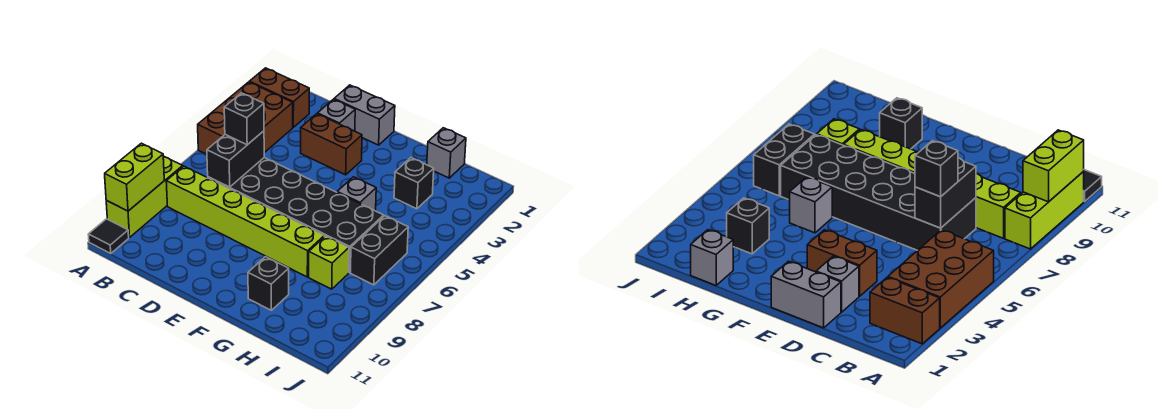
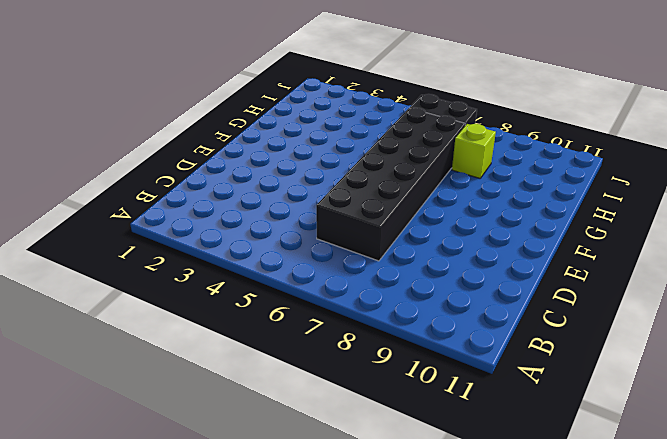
none -> brown 1x2 brick [249,68,309,127]
none -> brown 2x3 brick [198,82,293,154]
none -> lime 1x3 brick [106,156,183,237]

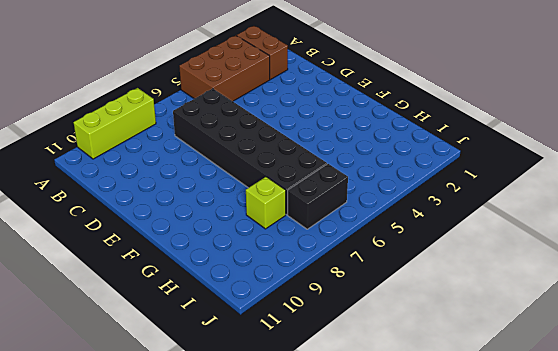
none -> black 1x1 tile [88,219,129,253]
none -> lime 1x6 brick [166,166,324,277]
none -> grey 1x2 brick [334,85,395,145]

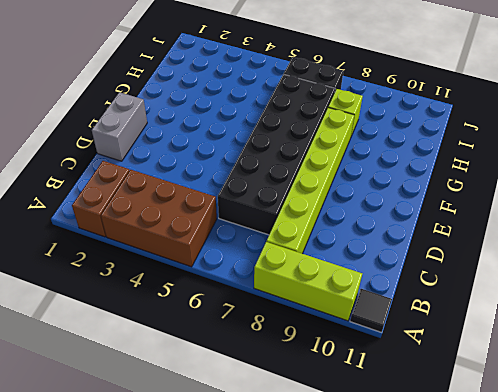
none -> grey 1x1 brick [318,99,355,131]
none -> brown 1x2 brick [301,114,362,175]
none -> grey 1x1 brick [337,177,376,211]

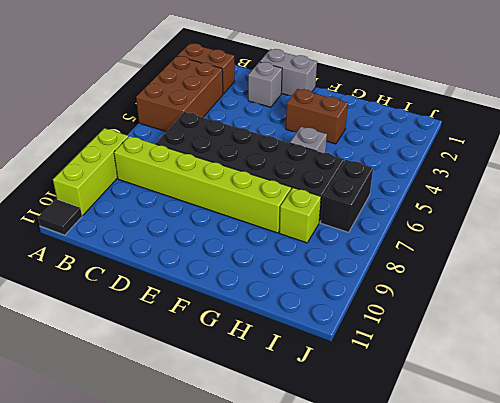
brown 1x2 brick [286,89,348,144] -> brown 1x2 brick moved to [301,114,362,175]
none -> black 1x1 brick [248,257,289,310]
none -> grey 1x1 brick [427,128,466,178]
none -> black 1x1 brick [394,158,434,209]

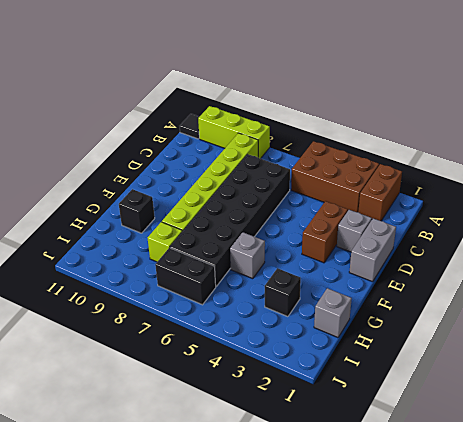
none -> lime 1x2 brick [105,143,164,211]
none -> black 1x2 brick [207,131,264,187]
none -> black 1x1 brick [224,93,264,145]

